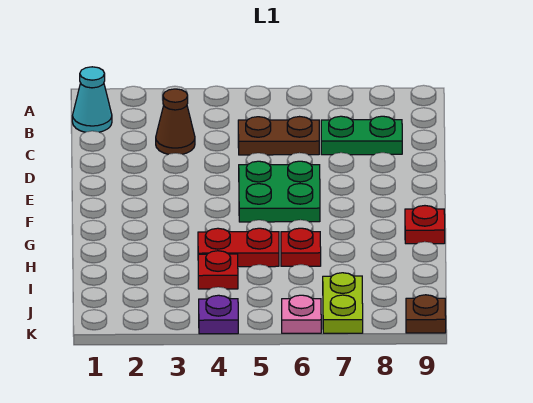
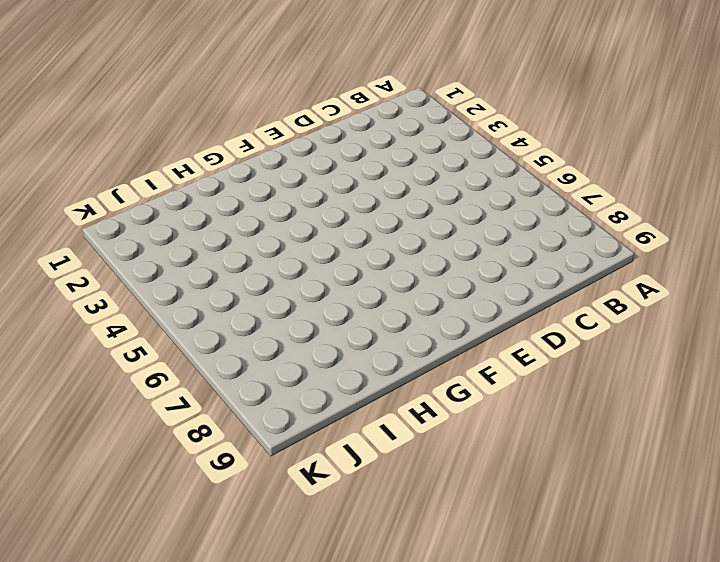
none -> cyan 1x1 cone [72,67,112,132]
none -> brown 1x1 cone [156,89,195,154]
none -> brown 1x2 plate [238,117,319,155]

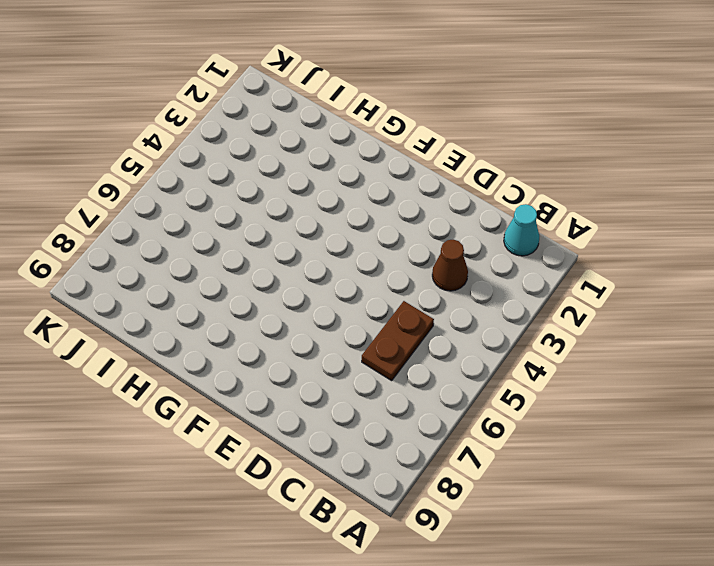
none -> green 1x2 plate [321,116,402,155]
none -> green 2x2 plate [239,161,320,222]
none -> red 1x1 plate [405,206,445,244]

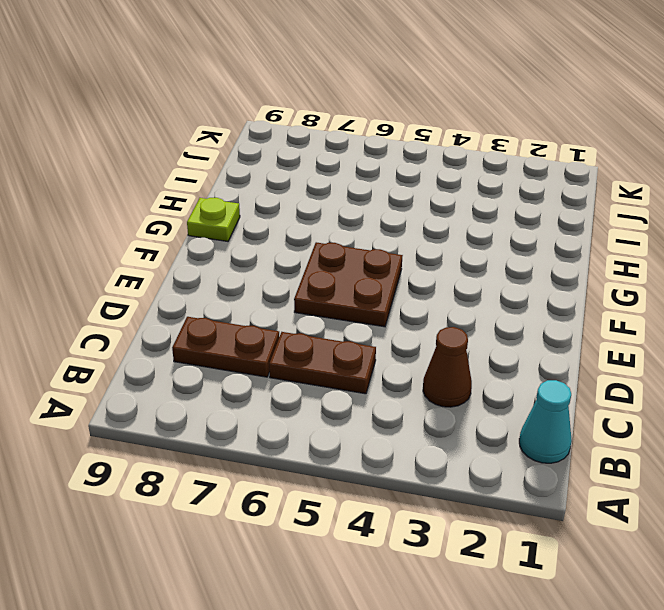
brown 1x2 plate [172,317,279,377] -> green 1x2 plate [321,116,402,155]
brown 2x2 plate [294,242,403,327] -> green 2x2 plate [239,161,320,222]
lime 1x1 plate [187,198,240,241] -> red 1x1 plate [405,206,445,244]
none -> red 1x2 plate [198,228,279,267]
none -> red 1x1 plate [281,228,321,266]
none -> red 1x1 plate [198,251,238,289]

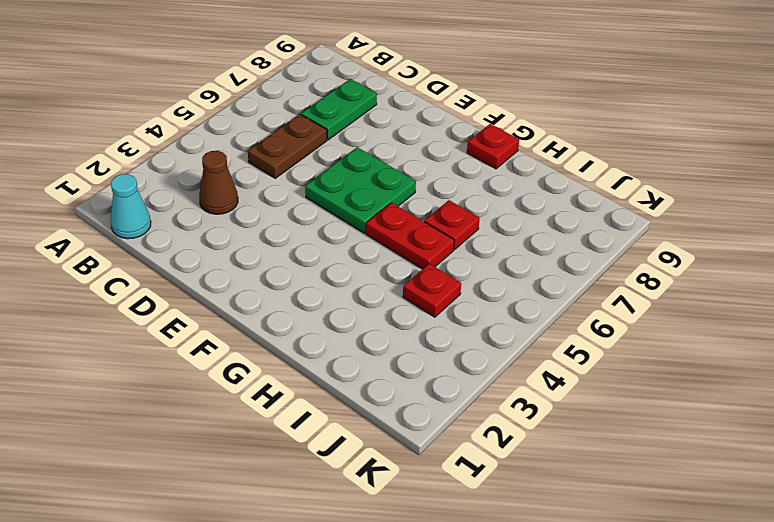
red 1x2 plate [366,203,454,269] -> red 1x2 plate turned to [198,228,279,267]
none -> lime 1x2 plate [323,273,363,333]
none -> purple 1x1 plate [199,295,238,334]
none -> pink 1x1 plate [282,295,321,333]

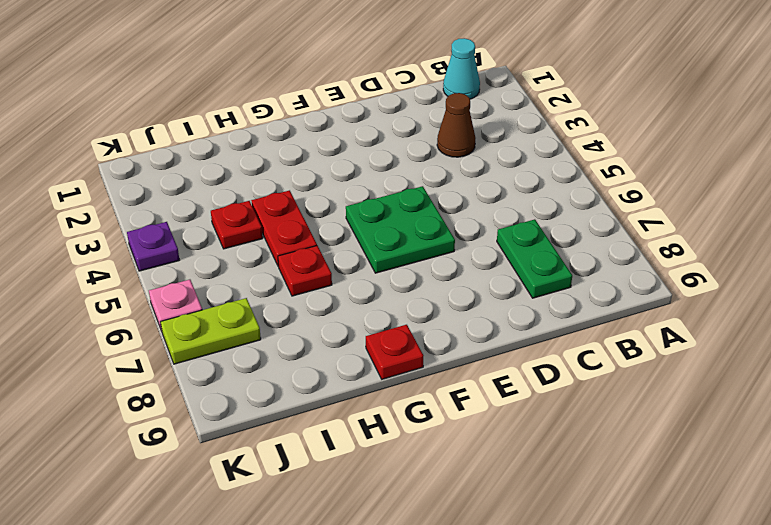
none -> brown 1x2 plate [238,117,319,155]
none -> brown 1x1 plate [406,295,446,333]

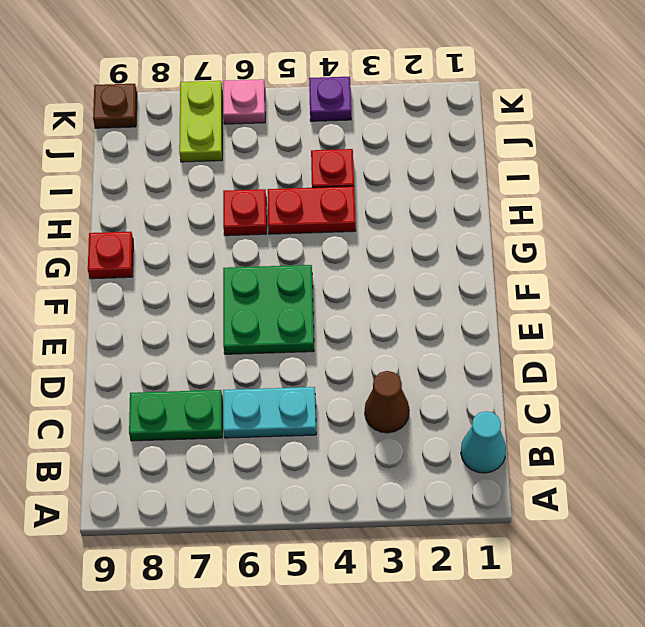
cyan 1x2 plate [223,387,316,438] -> brown 1x2 plate [238,117,319,155]

